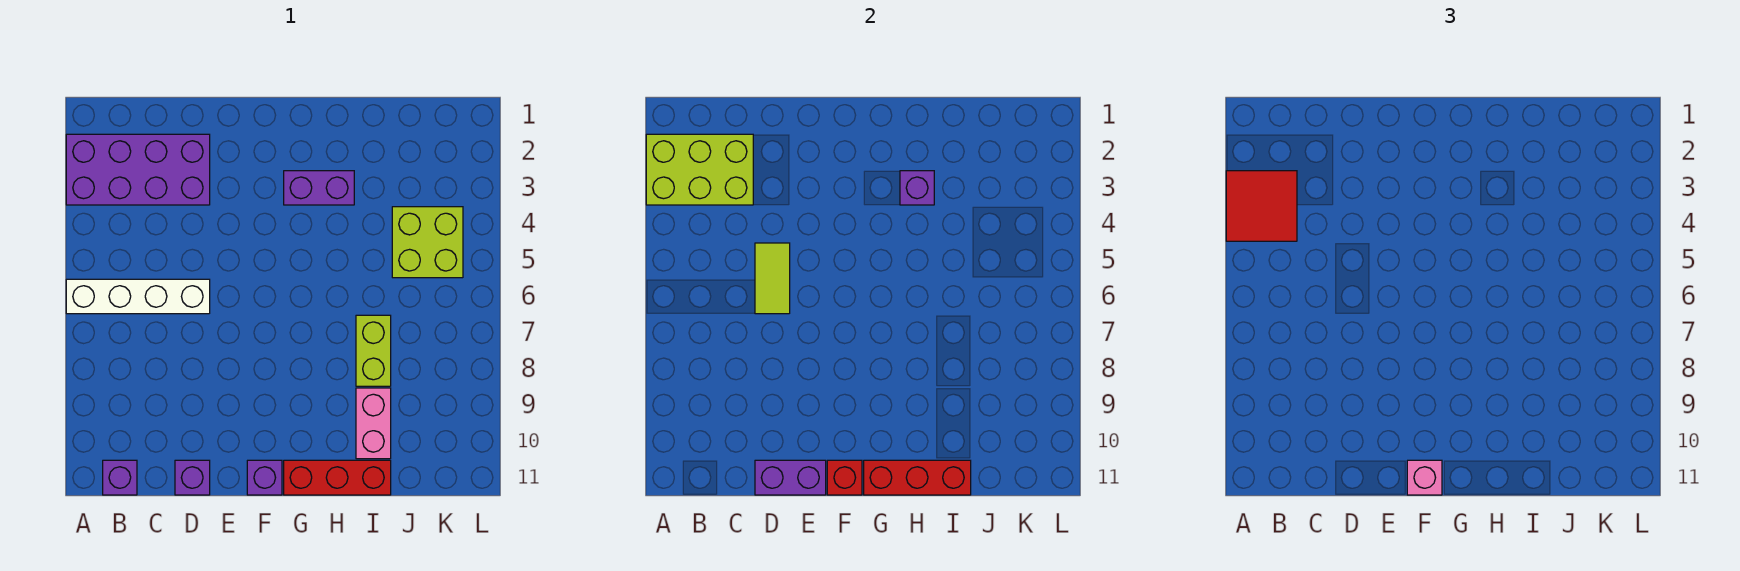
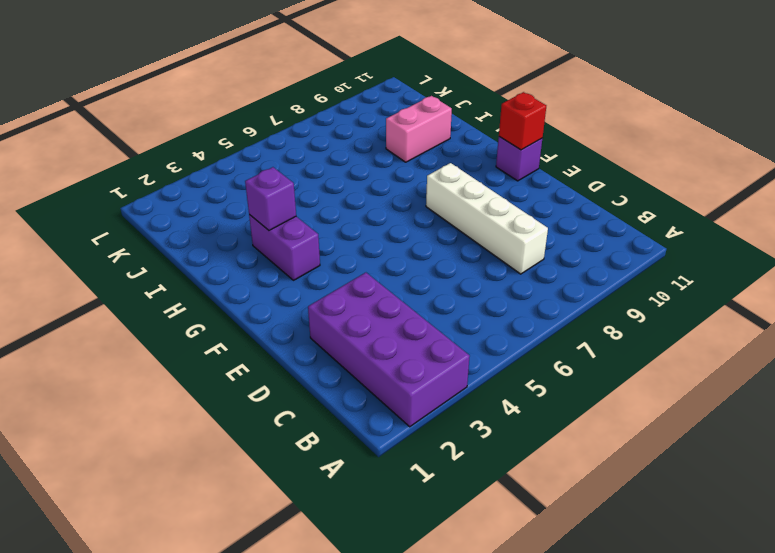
white 1x4 brick [426,163,548,274] -> white 1x4 brick moved to [66,279,210,314]
none -> purple 1x1 brick [103,460,137,495]
none -> purple 1x1 brick [175,460,210,495]
none -> red 1x3 brick [284,460,391,495]

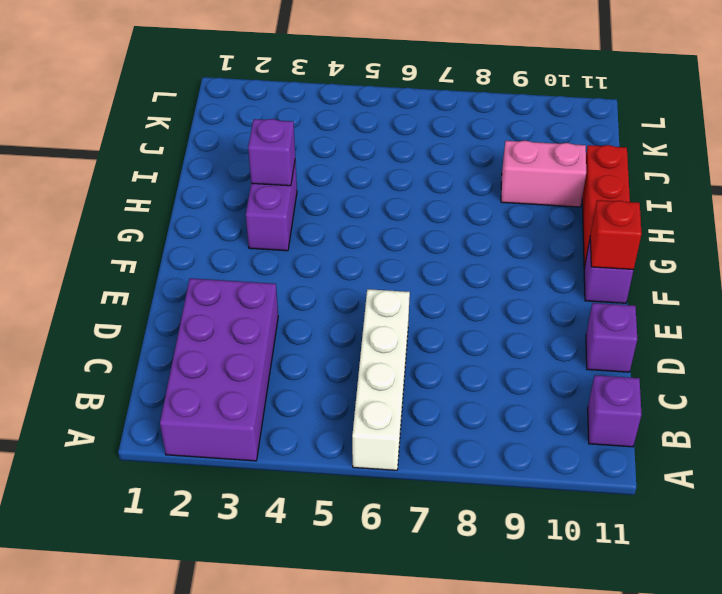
none -> lime 1x2 brick [356,315,391,386]
none -> lime 2x2 brick [392,207,463,278]
none -> lime 2x3 brick [646,134,753,205]

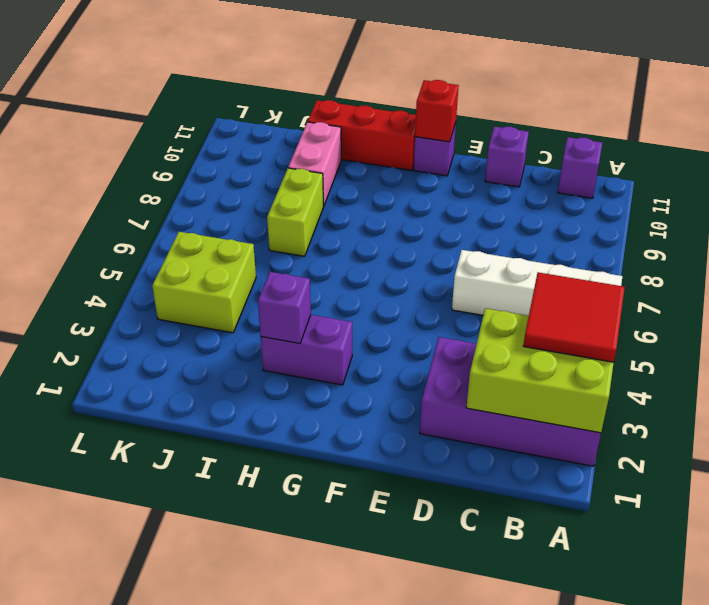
none -> lime 1x2 tile [755,243,790,314]
none -> purple 1x2 brick [755,460,826,495]
none -> red 1x3 brick [864,460,971,495]

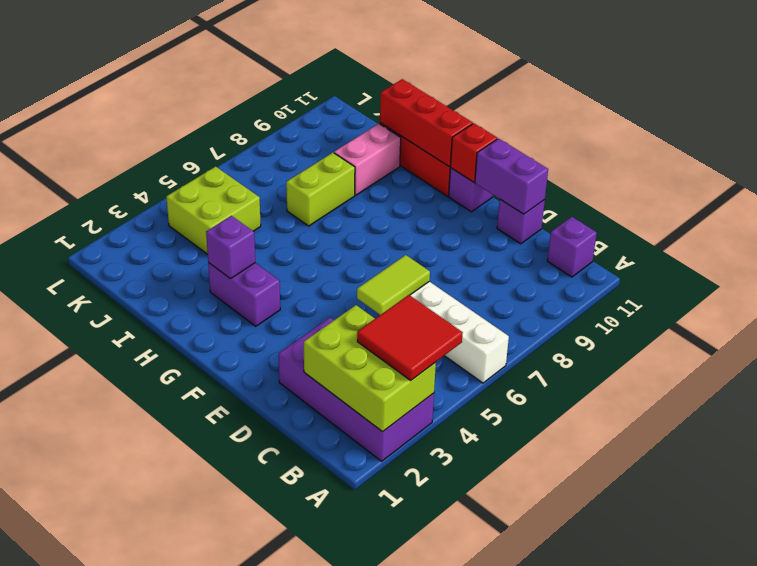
none -> pink 1x1 brick [1407,460,1442,495]

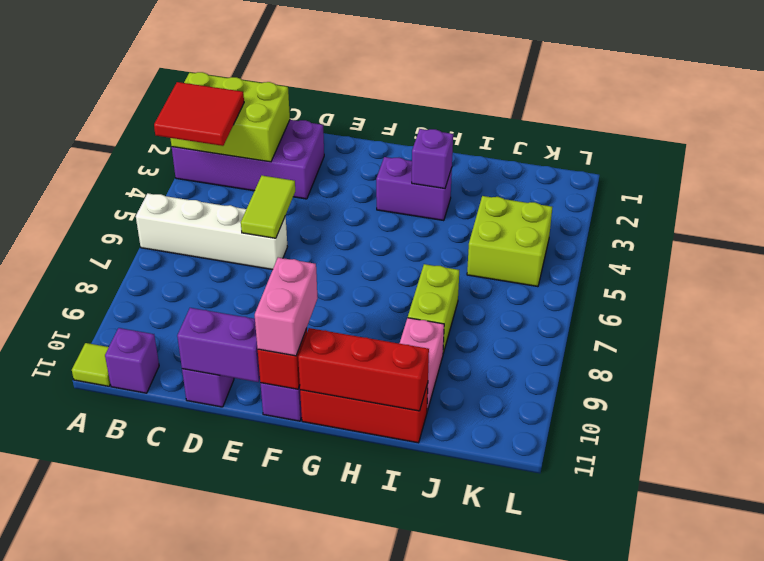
lime 1x1 tile [72,343,110,386] -> none
pink 1x2 brick [255,258,318,356] -> pink 1x1 brick [1407,460,1442,495]

